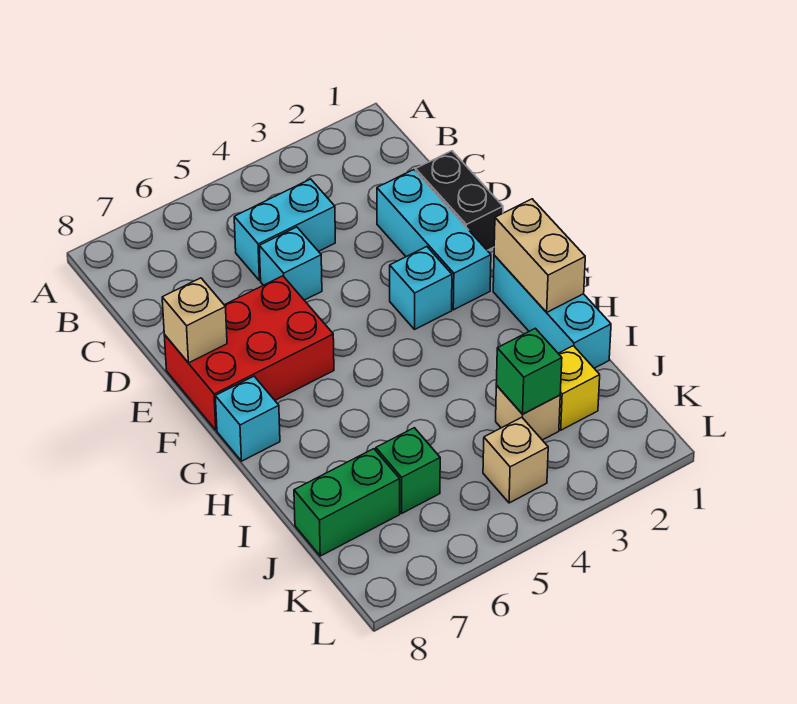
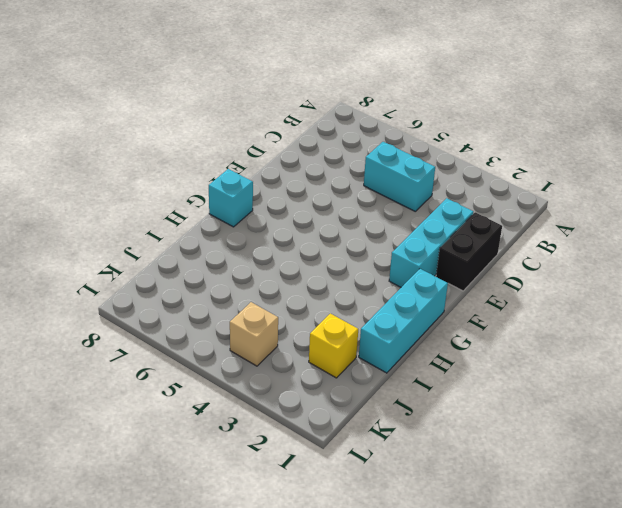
none -> cyan 1x1 brick [259,227,322,300]
none -> red 2x3 brick [164,276,334,430]
none -> cyan 1x1 brick [390,247,452,329]

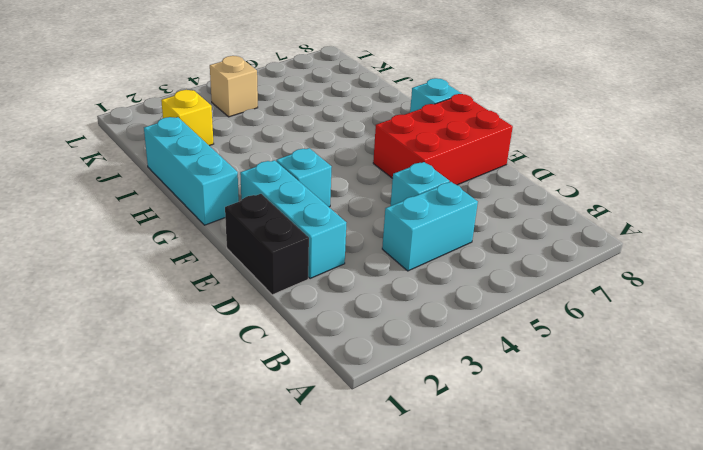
none -> tan 1x1 brick [496,386,560,440]
none -> green 1x1 brick [376,428,440,513]
none -> green 1x2 brick [294,449,400,556]

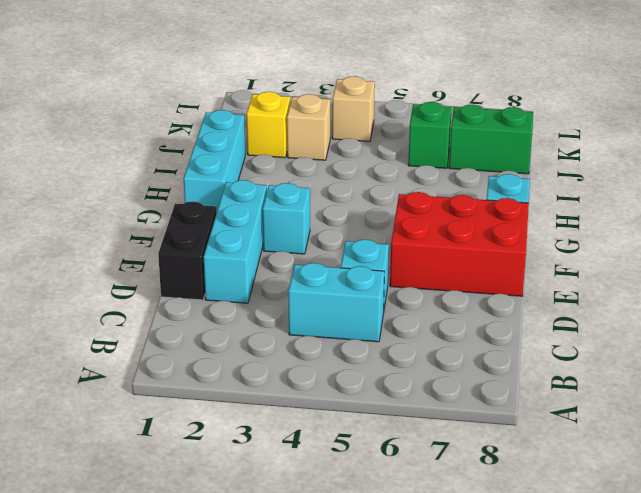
none -> tan 1x1 brick [162,278,227,363]
none -> tan 1x2 brick [494,199,585,312]
none -> green 1x1 brick [496,328,562,414]

